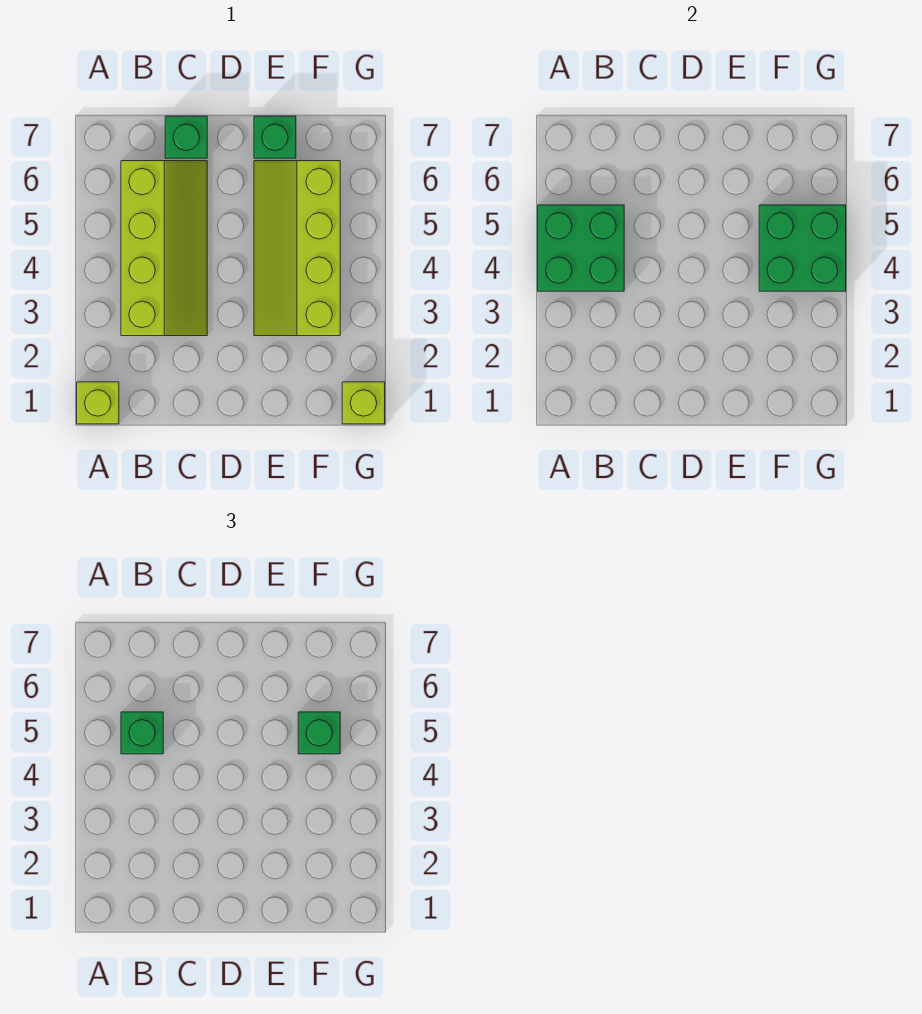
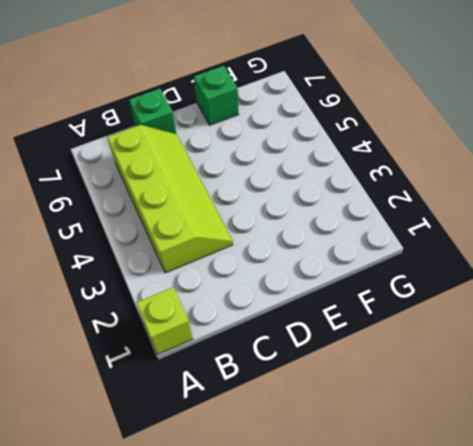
none -> lime 2x4 slope [254,161,340,336]
none -> lime 1x1 brick [342,382,385,424]

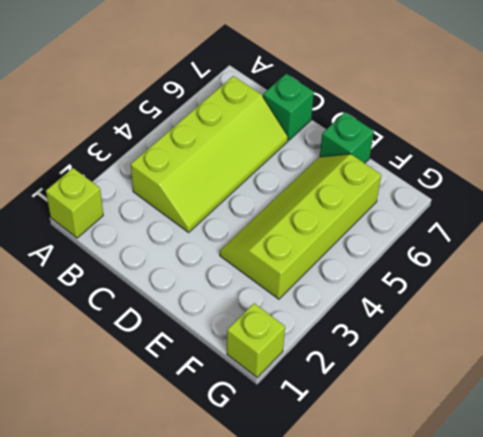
none -> green 2x2 brick [538,205,624,291]
none -> green 2x2 brick [759,205,846,291]

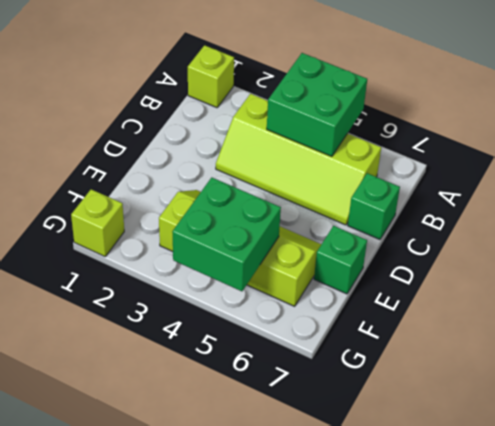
none -> green 1x1 brick [121,712,163,754]
none -> green 1x1 brick [298,712,340,754]

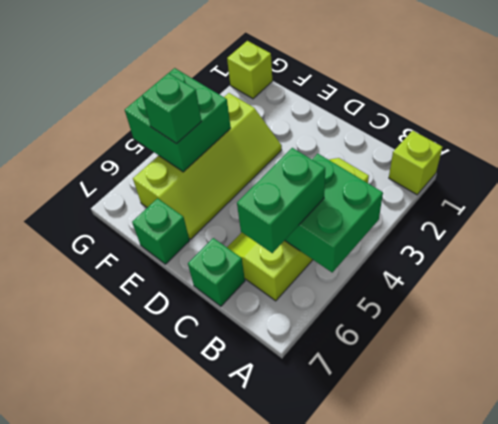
green 1x2 brick [237,148,325,253] -> green 1x1 brick [121,712,163,754]

